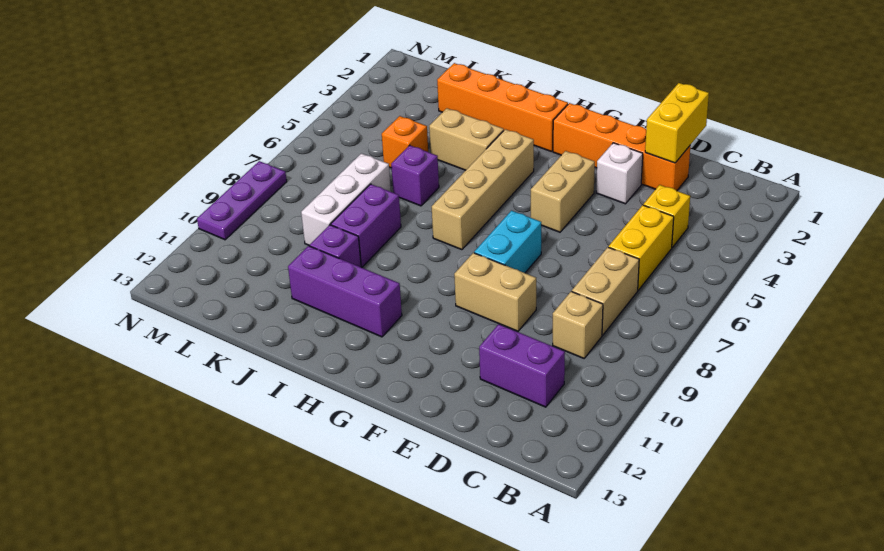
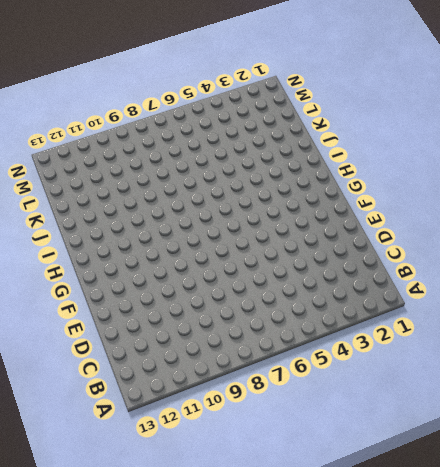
none -> yellow 1x1 brick [643,185,690,247]
none -> yellow 1x2 brick [609,205,674,290]
none -> tan 1x2 brick [572,247,639,335]

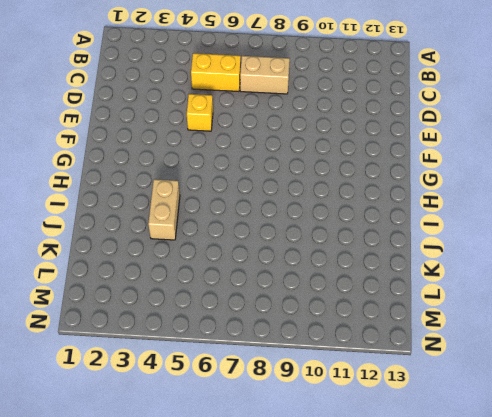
yellow 1x1 brick [187,94,213,131] -> yellow 1x1 brick moved to [643,185,690,247]
none -> tan 1x1 brick [553,291,603,358]
none -> purple 1x2 brick [479,324,565,407]
none -> orange 1x4 brick [553,103,690,191]

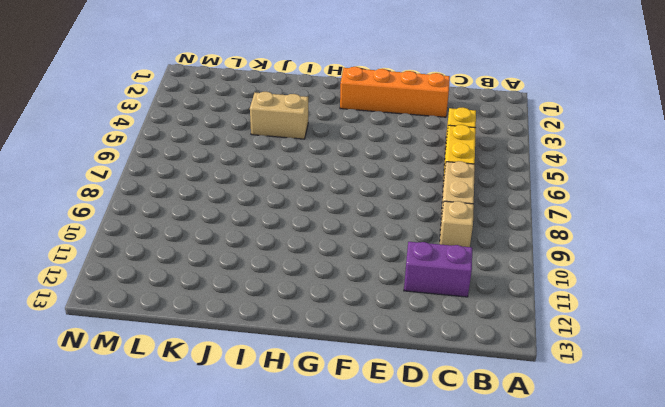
none -> white 1x1 brick [596,143,643,204]
none -> tan 1x2 brick [454,253,536,331]
none -> tan 1x2 brick [531,151,595,232]

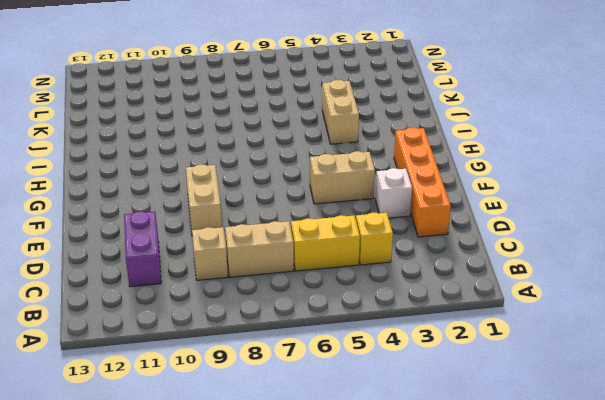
none -> cyan 1x2 brick [474,211,541,273]
none -> orange 1x4 brick [437,63,568,152]
none -> tan 1x4 brick [432,129,534,250]

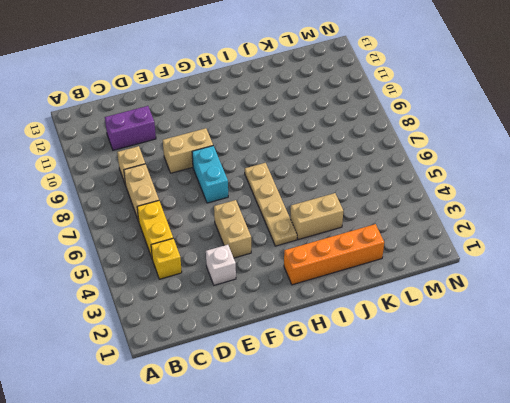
tan 1x4 plate [245,163,297,246] -> tan 1x4 brick [432,129,534,250]
none -> orange 1x4 brick [553,103,690,191]
none -> purple 1x3 brick [288,246,402,337]
none -> purple 1x1 brick [391,145,439,206]

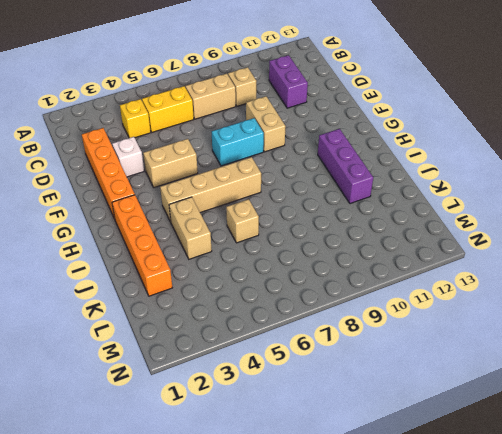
tan 1x1 brick [226,199,259,243] -> purple 1x1 brick [391,145,439,206]
none -> purple 1x2 brick [331,184,401,267]
none -> purple 1x1 brick [310,225,361,267]
none -> orange 1x1 brick [382,116,428,168]

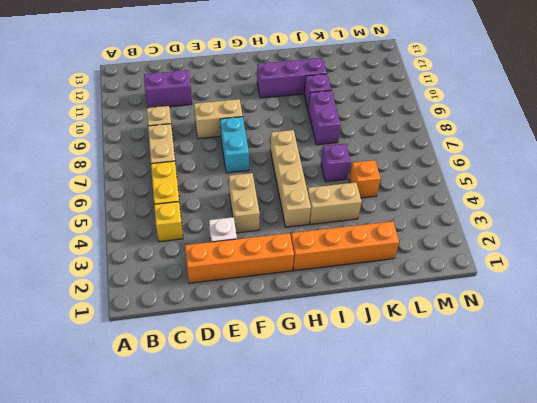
none -> white 1x3 brick [301,153,391,246]
none -> purple 1x3 plate [197,161,287,240]
none -> yellow 1x2 brick [645,83,709,163]

